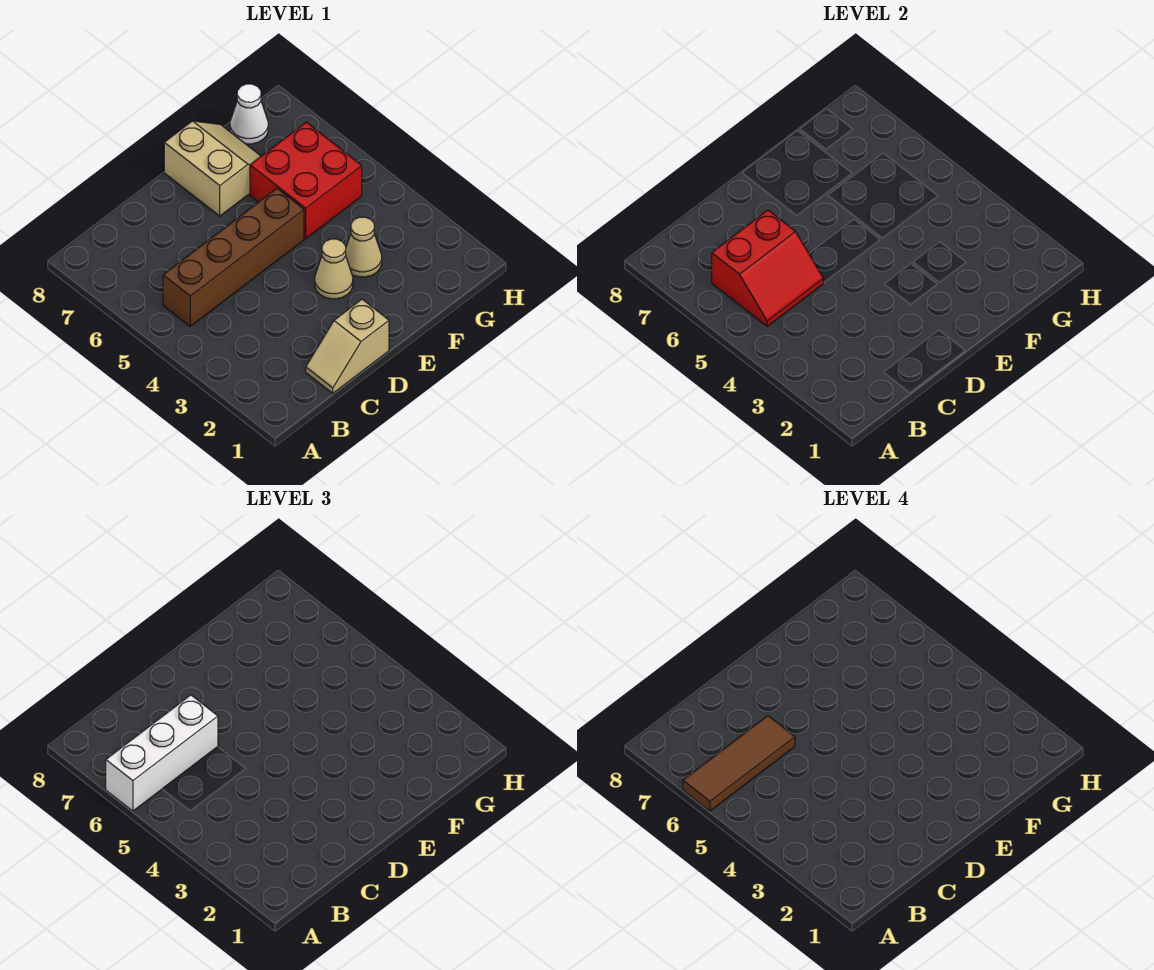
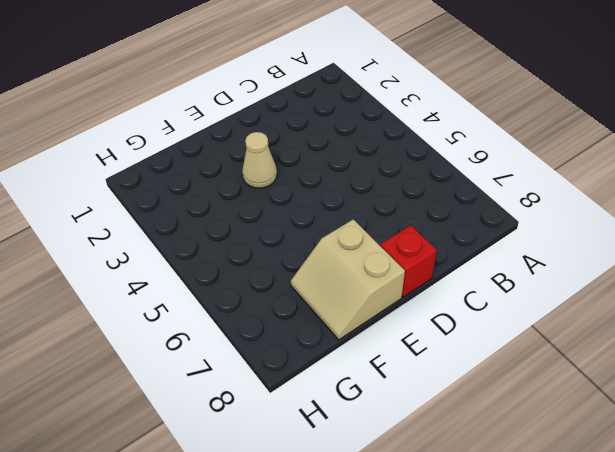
red 1x1 brick [381,225,437,297] -> none
none -> brown 1x4 brick [163,188,304,326]
none -> tan 1x2 slope [306,299,389,393]

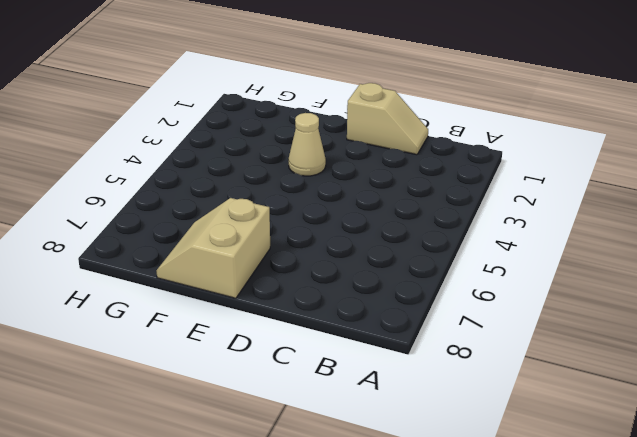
none -> brown 1x4 brick [163,188,304,326]
none -> tan 1x1 cone [346,217,382,277]

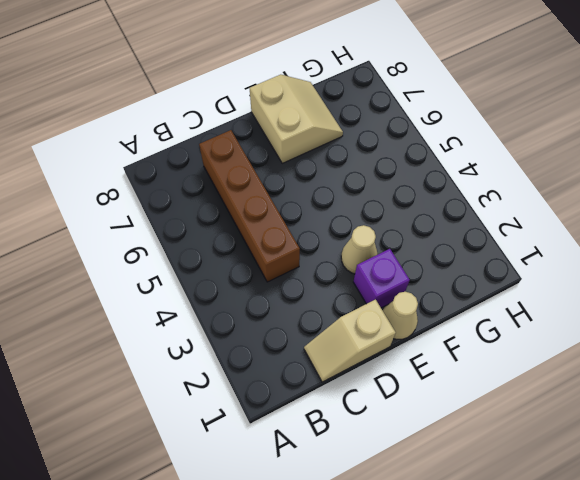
brown 1x4 brick [199,130,300,282] -> brown 1x4 brick turned to [163,188,304,326]
tan 1x1 cone [382,292,418,339] -> tan 1x1 cone moved to [346,217,382,277]
purple 1x1 brick [353,249,410,308] -> none
none -> red 2x2 brick [250,122,362,239]
none -> white 1x1 cone [230,84,268,144]

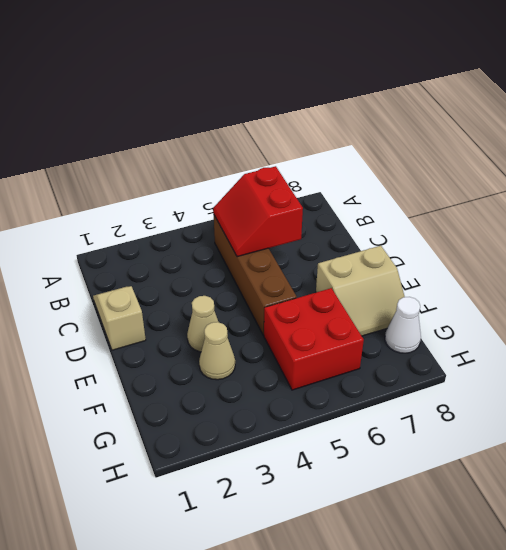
none -> white 1x3 brick [106,695,218,811]
none -> brown 1x3 tile [683,716,795,811]

